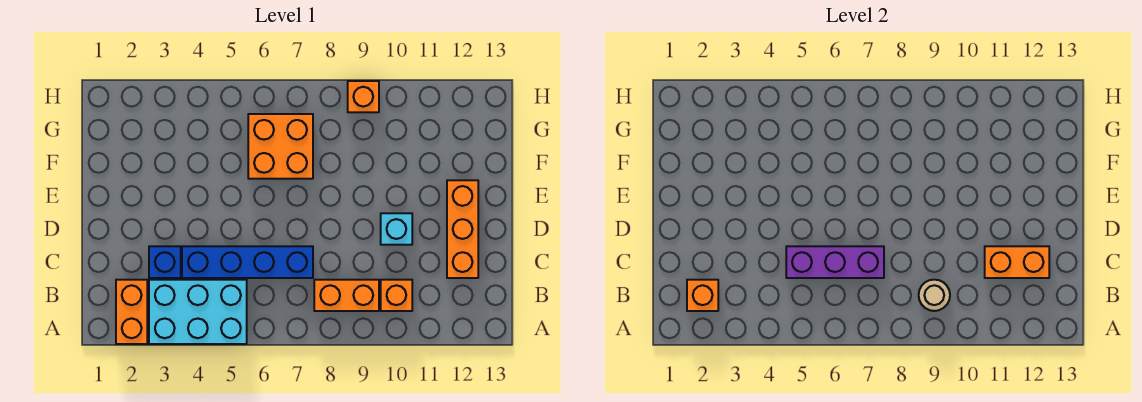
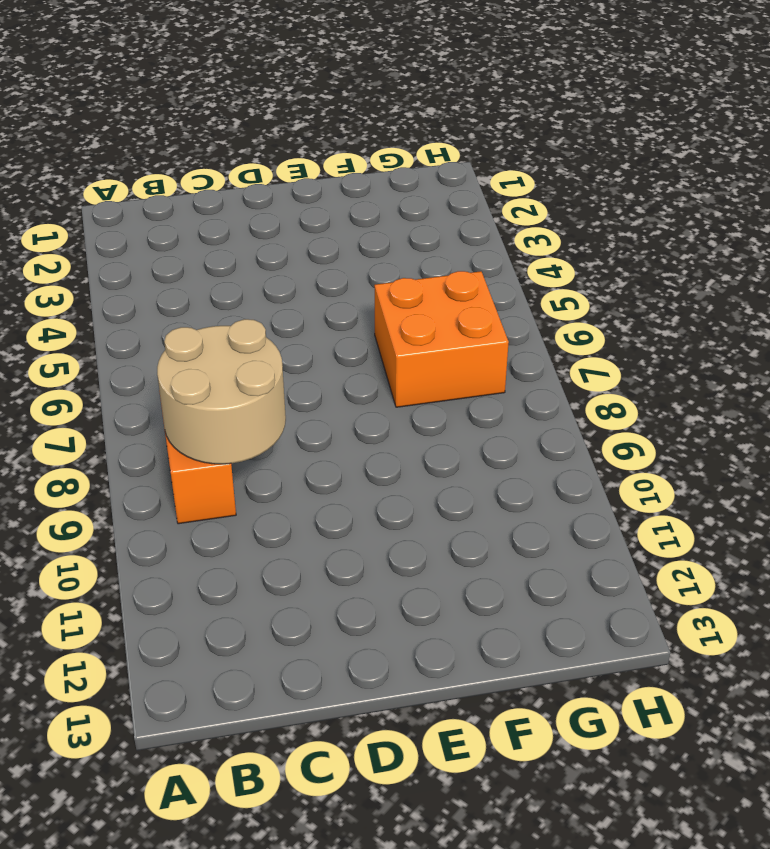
tan 2x2 round brick [157,319,286,464] -> tan 1x1 round brick [919,280,950,311]
none -> orange 1x2 brick [116,280,147,344]
none -> cyan 2x3 brick [149,280,247,344]
none -> orange 1x1 brick [381,280,412,311]

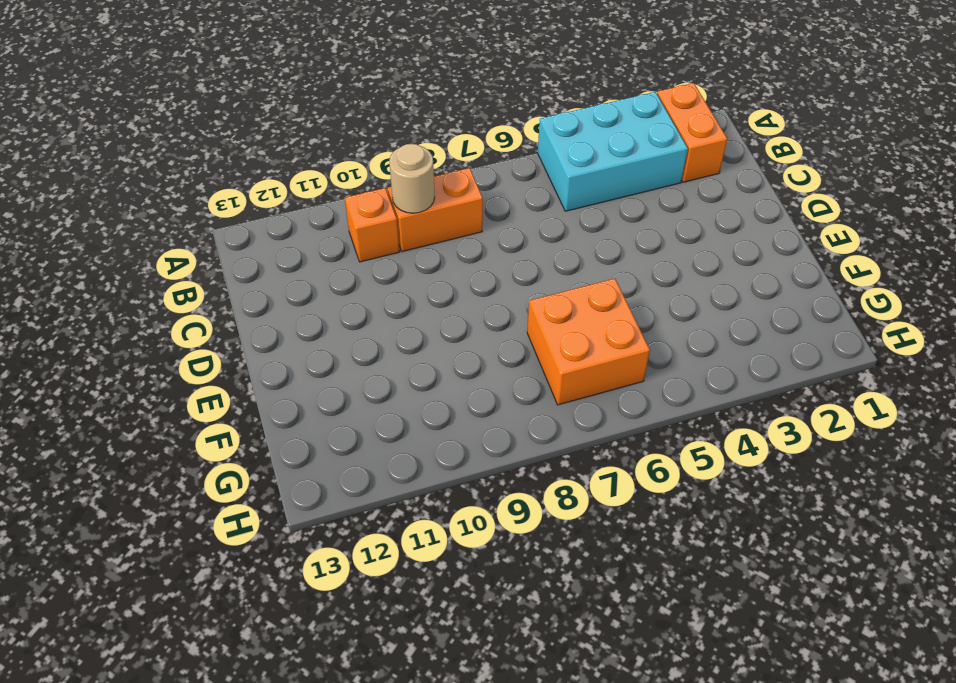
none -> blue 1x1 brick [149,246,181,278]
none -> blue 1x4 brick [182,246,313,278]
none -> orange 1x3 brick [447,180,478,278]

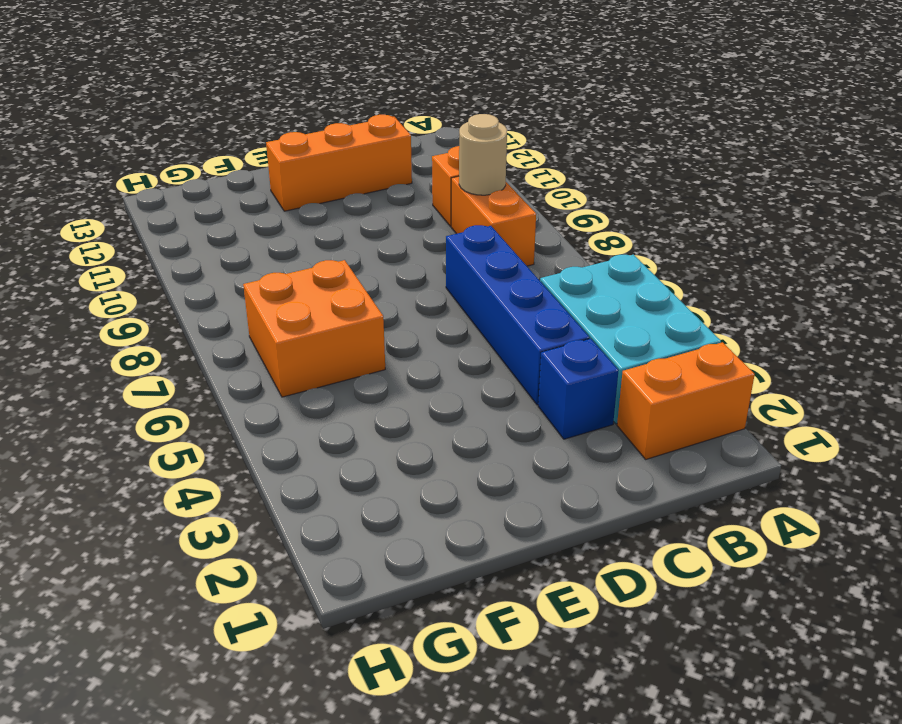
none -> cyan 1x1 brick [381,213,412,245]
none -> orange 1x1 brick [348,81,379,112]
none -> orange 1x1 brick [687,280,718,311]

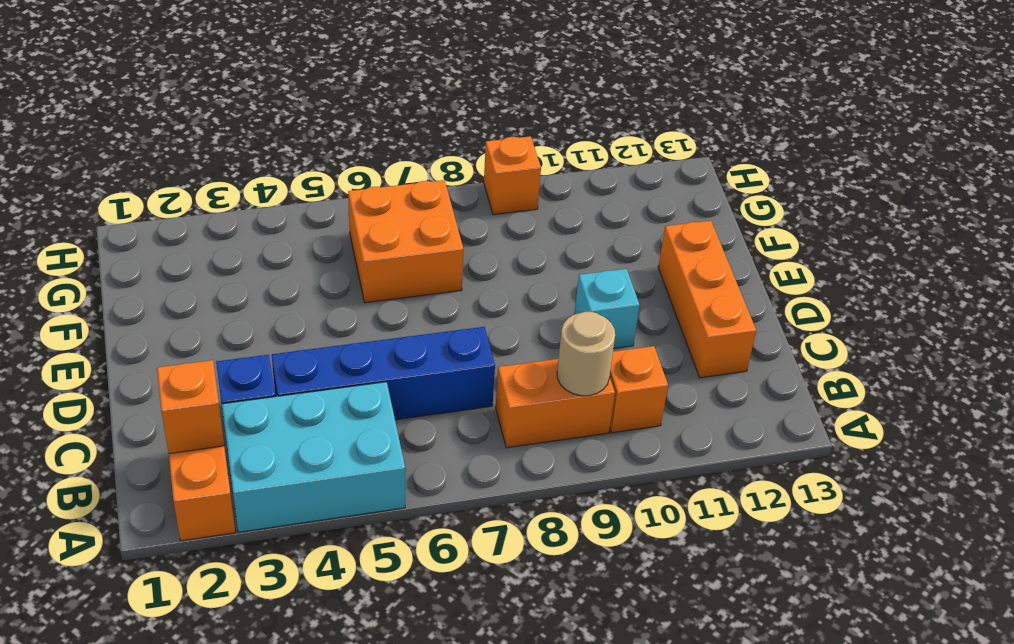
none -> purple 1x3 brick [786,246,884,278]
none -> orange 1x2 brick [985,246,1049,278]

